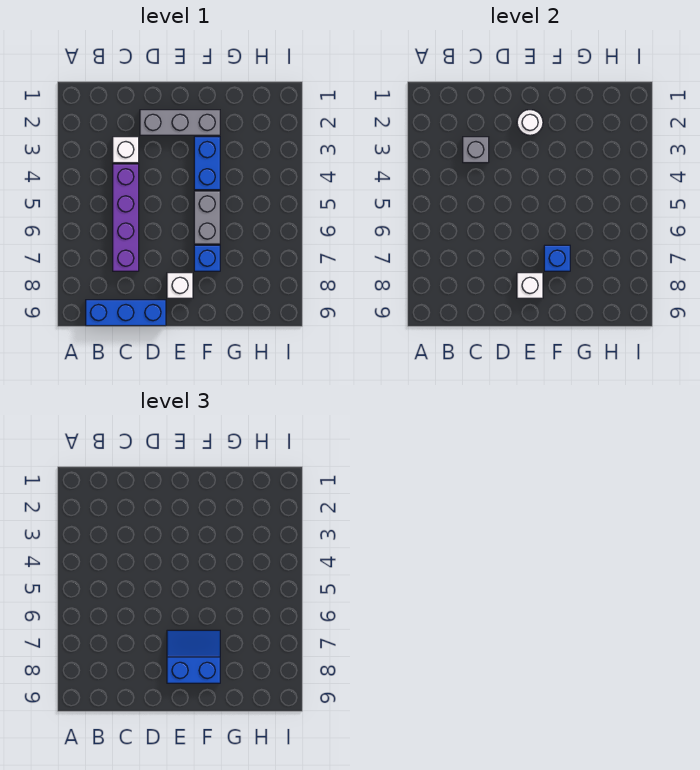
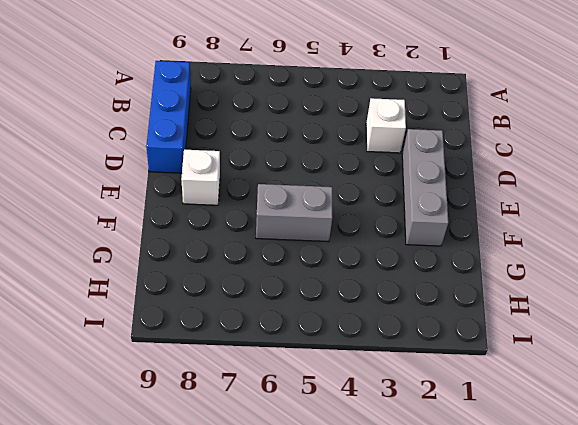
none -> purple 1x4 brick [113,164,139,271]
none -> blue 1x2 brick [194,137,220,190]
none -> blue 1x1 brick [194,245,220,271]

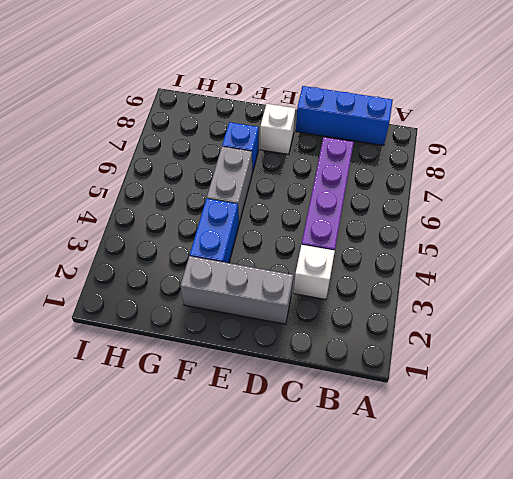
none -> grey 1x1 brick [463,137,489,163]
none -> white 1x1 round brick [517,110,543,135]
none -> white 1x1 brick [517,273,543,298]

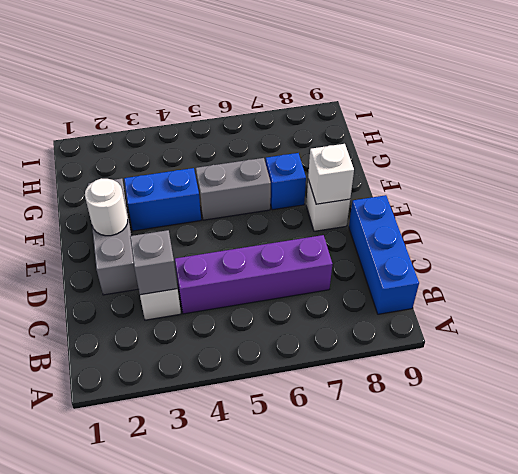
none -> blue 1x1 brick [544,245,570,271]
none -> blue 2x2 slope [167,630,220,683]

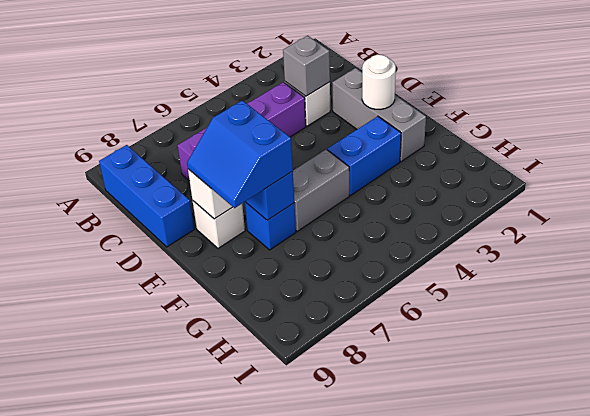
blue 2x2 slope [187,100,293,208] -> blue 2x2 slope turned to [167,630,220,683]

